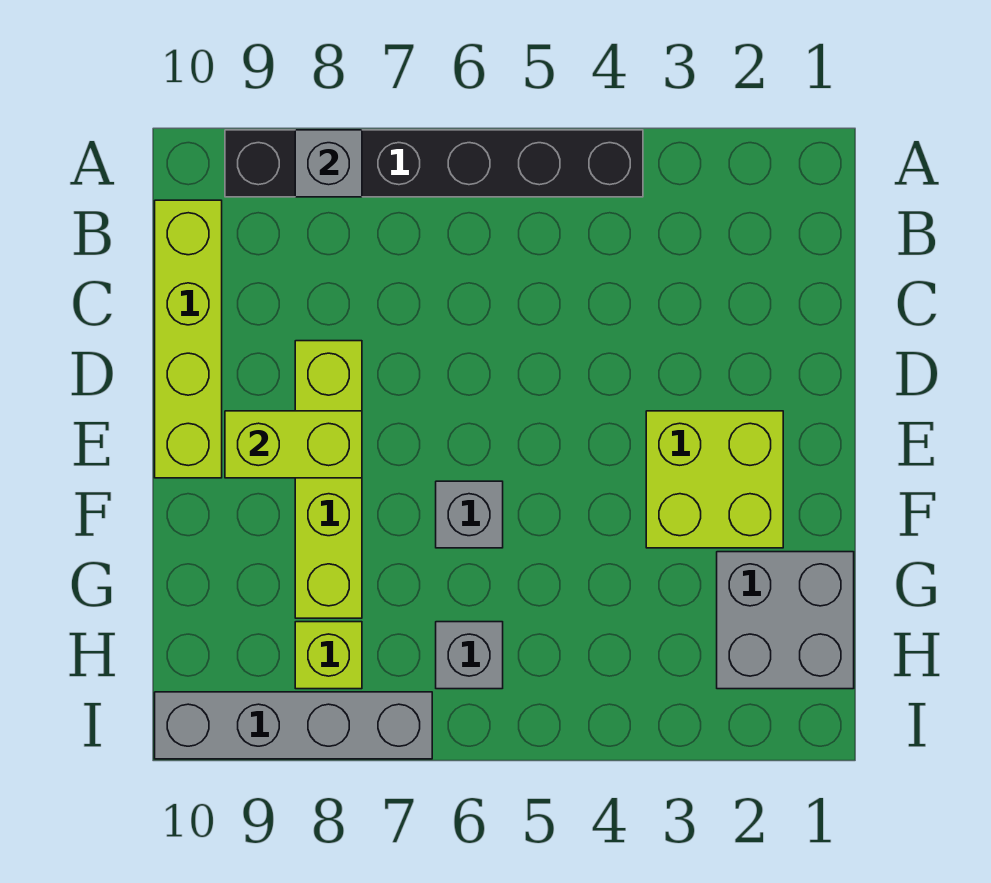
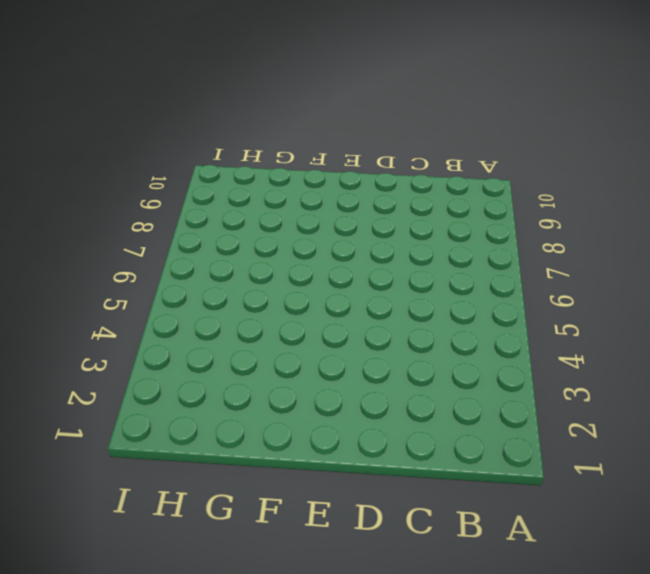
none -> black 1x6 brick [225,130,643,197]
none -> lime 1x4 brick [155,200,222,478]

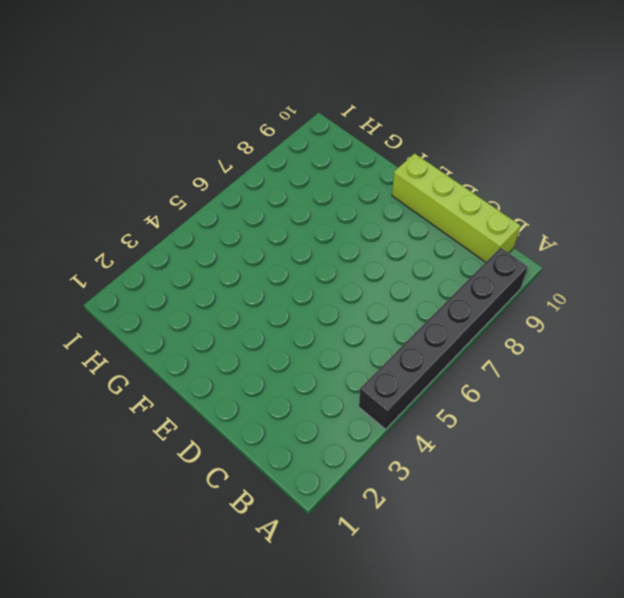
none -> lime 1x4 brick [295,341,362,618]
none -> lime 2x2 brick [646,411,783,548]

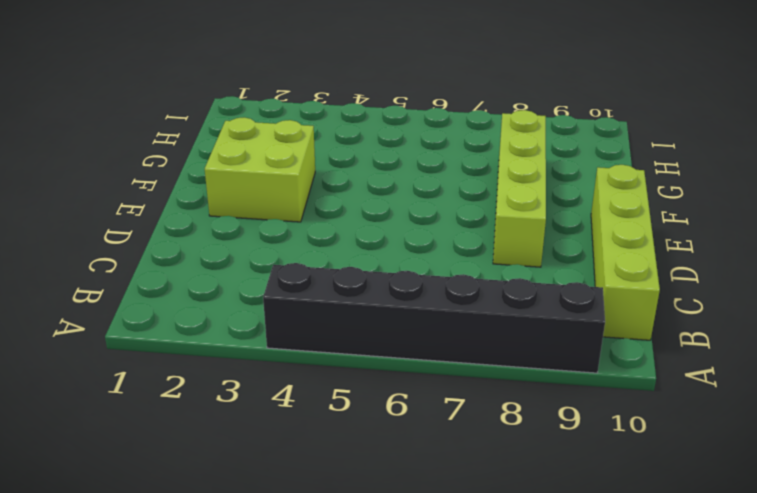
none -> grey 1x1 brick [436,481,503,548]
none -> grey 2x2 brick [717,552,854,689]

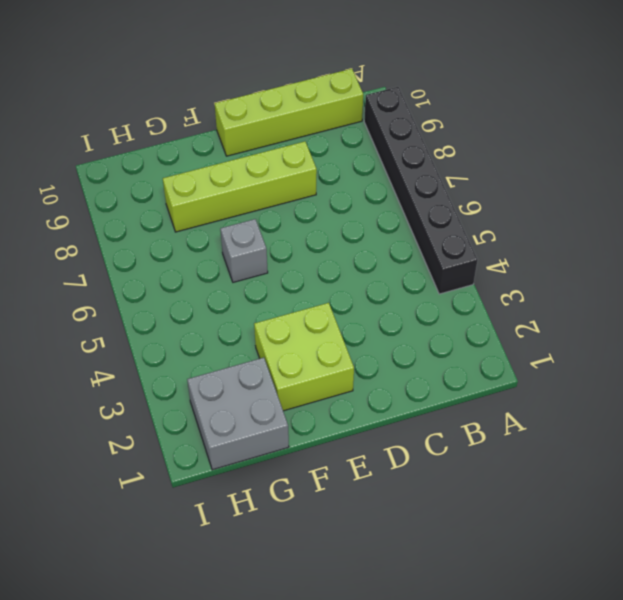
none -> grey 1x1 brick [436,622,503,689]
none -> lime 1x1 brick [295,622,362,689]

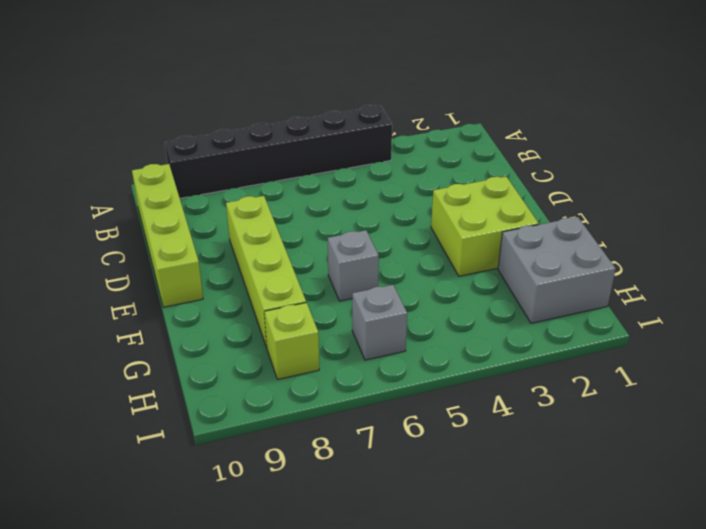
none -> grey 1x4 brick [155,692,432,759]
none -> grey 1x1 brick [295,130,362,197]

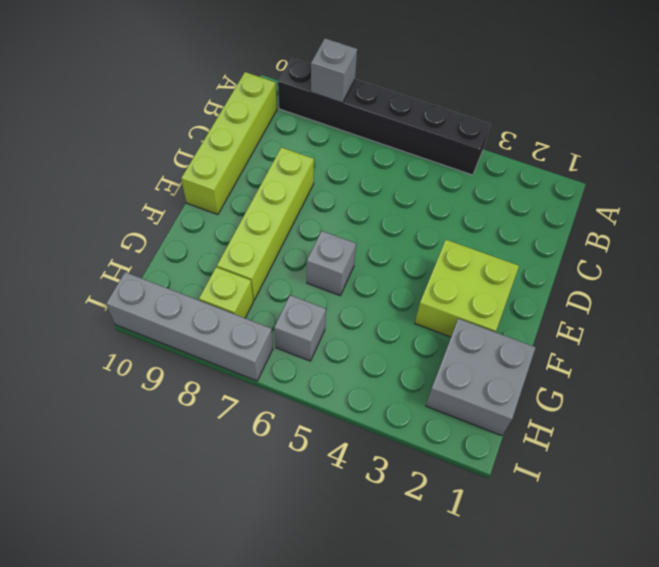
none -> lime 1x2 brick [225,411,362,478]

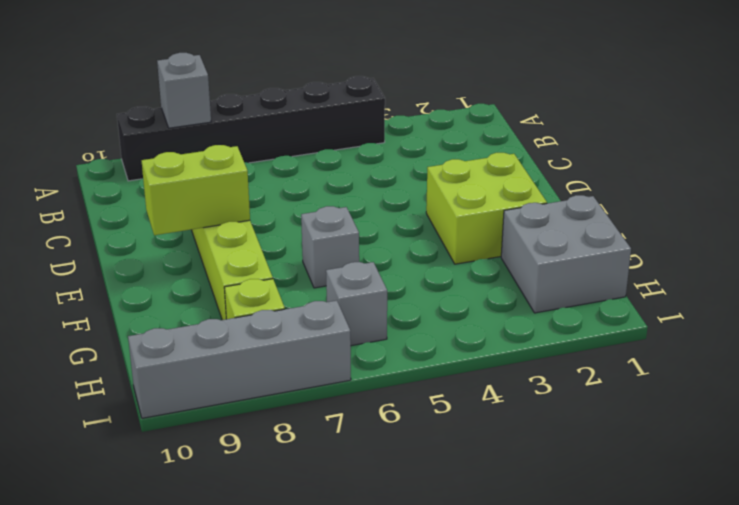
none -> lime 1x4 brick [155,200,222,478]

